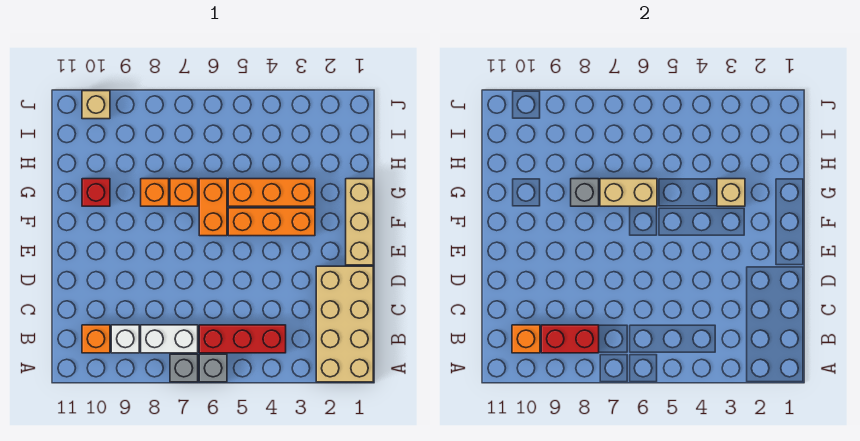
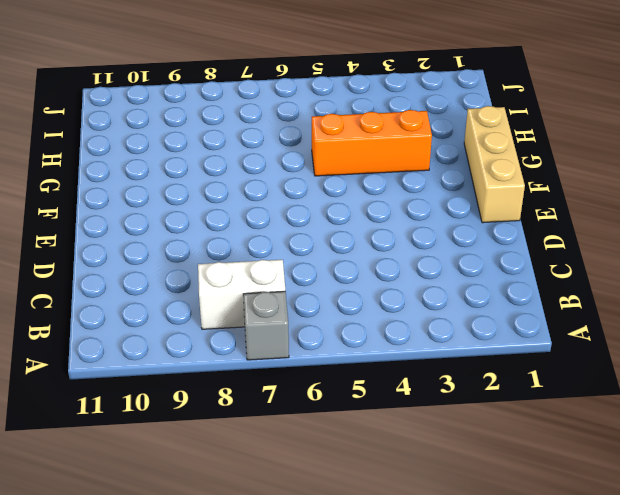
none -> tan 2x4 brick [316,266,373,382]
none -> grey 1x1 brick [199,354,227,382]
none -> red 1x3 brick [199,325,286,353]

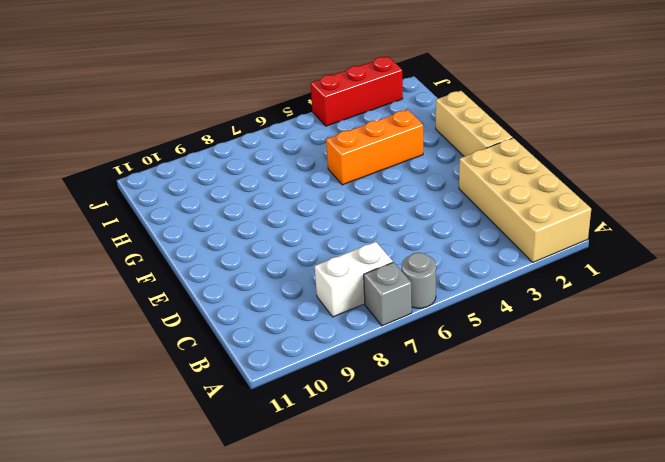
grey 1x1 round brick [402,253,436,308] -> grey 1x1 brick [199,354,227,382]
red 1x3 brick [311,56,403,126] -> red 1x3 brick moved to [199,325,286,353]
none -> white 1x1 brick [111,325,139,353]
none -> orange 1x1 brick [82,325,110,353]
none -> orange 1x3 brick [228,208,315,236]

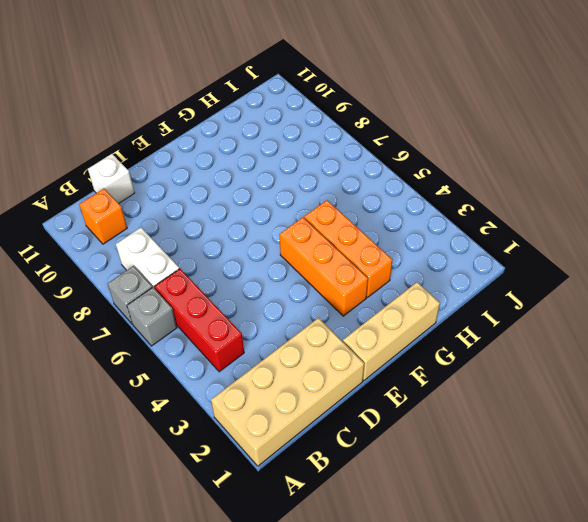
white 1x1 brick [88,154,134,203] -> white 1x1 brick moved to [111,325,139,353]
none -> orange 1x2 brick [199,179,227,236]
none -> orange 1x1 brick [170,179,198,206]
none -> orange 1x1 brick [141,179,169,206]

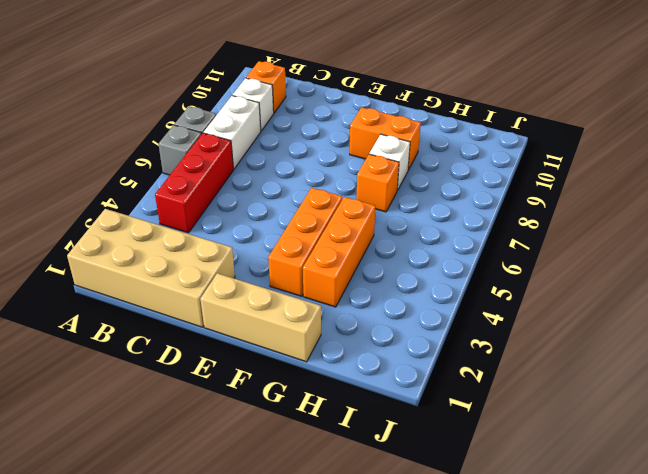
orange 1x2 brick [350,107,421,170] -> orange 1x2 brick moved to [199,179,227,236]
white 1x1 brick [369,134,410,190] -> orange 1x1 brick [141,179,169,206]
none -> red 1x1 brick [82,179,110,206]
none -> tan 1x1 brick [82,91,110,119]
none -> red 1x2 brick [541,325,599,353]

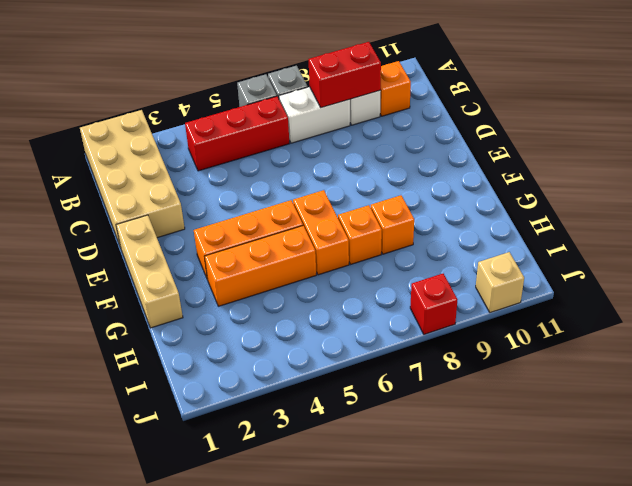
red 1x1 brick [410,274,457,334] -> red 1x1 brick moved to [82,179,110,206]
none -> orange 1x1 brick [512,325,540,353]
none -> tan 1x1 brick [717,179,745,206]
none -> tan 1x2 brick [600,179,657,206]

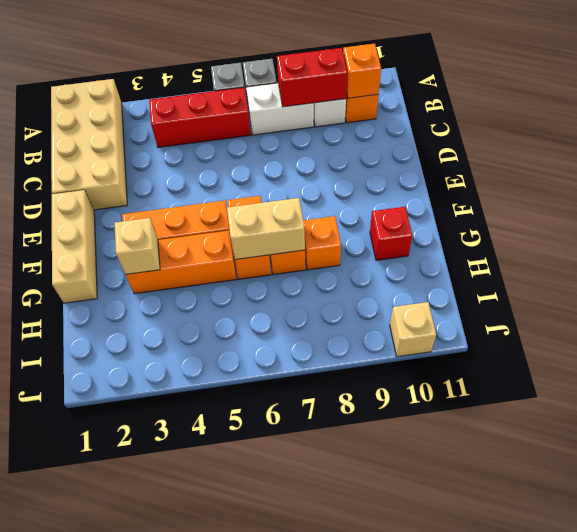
none -> grey 1x1 brick [571,179,599,206]

